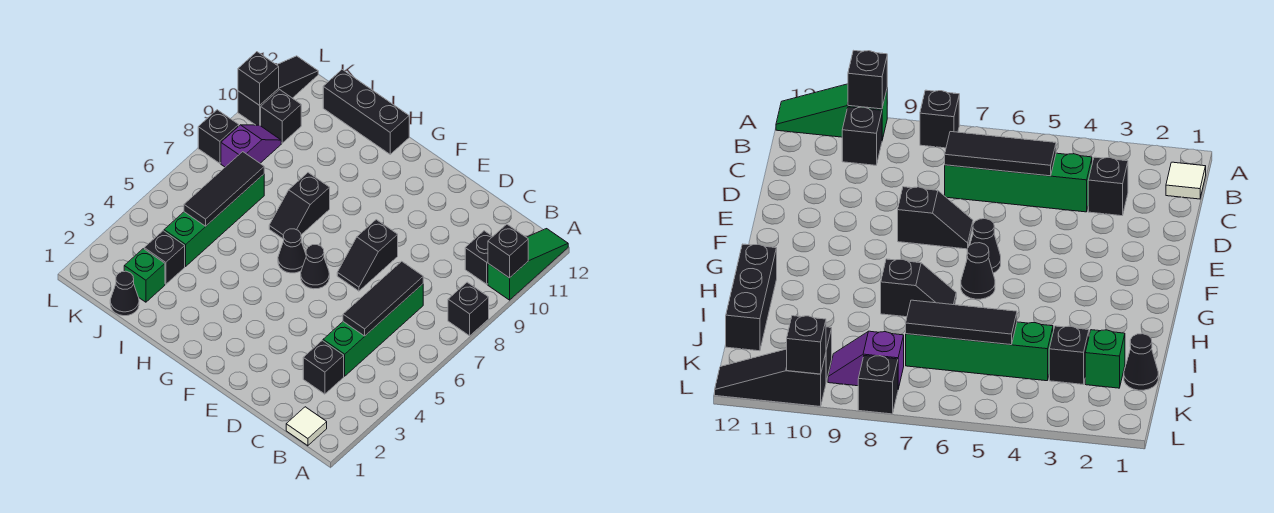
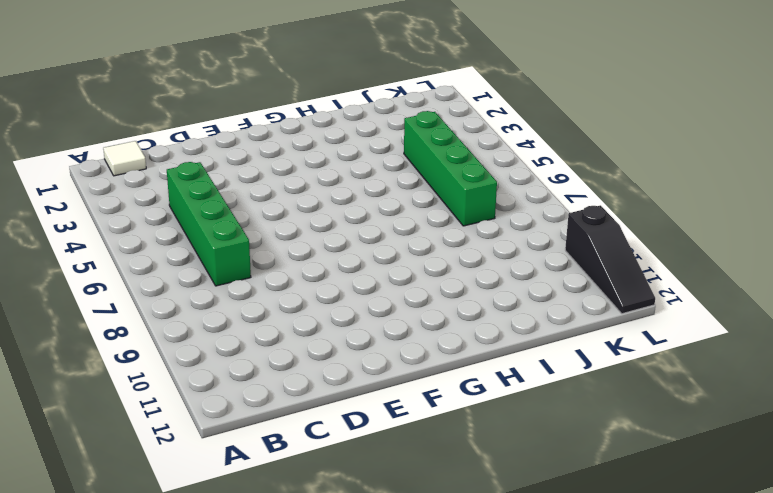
none -> black 1x1 brick [448,282,489,336]
none -> green 1x3 slope [488,229,568,300]
none -> black 1x1 brick [465,231,493,284]

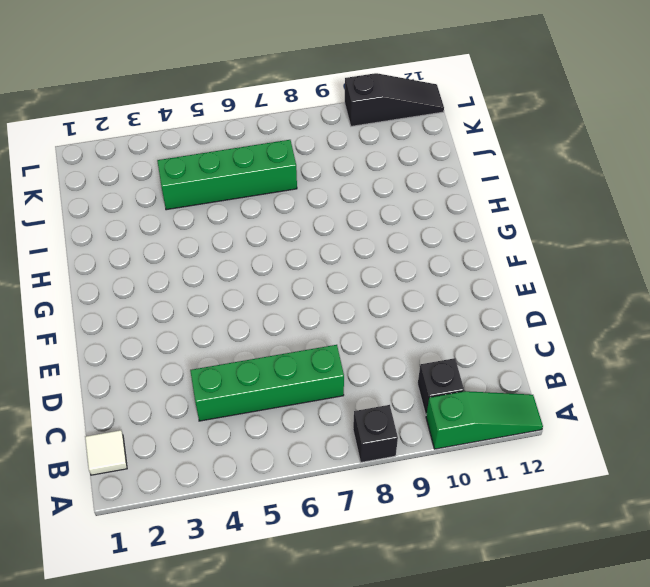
none -> black 1x1 brick [303,341,344,394]
none -> black 1x2 slope [337,220,398,291]
none -> black 1x1 cone [301,245,329,289]

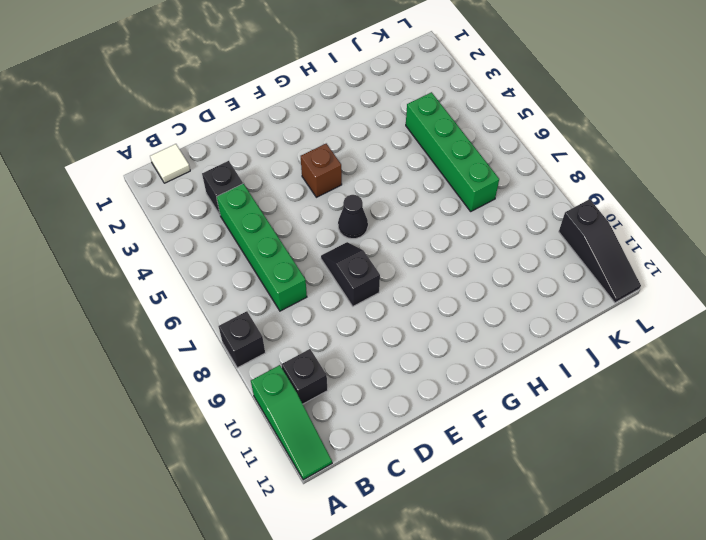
brown 1x1 brick [301,144,342,197] -> none
none -> black 1x1 cone [278,229,306,273]
none -> black 1x2 slope [269,173,330,239]
none -> black 1x3 brick [323,70,409,154]

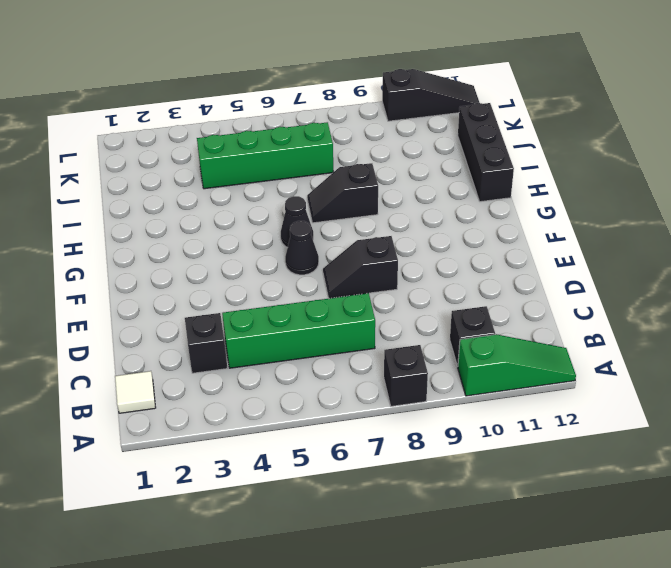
none -> black 1x1 cone [110,271,139,316]
none -> green 1x1 brick [124,249,165,302]
none -> black 1x1 brick [144,231,185,284]

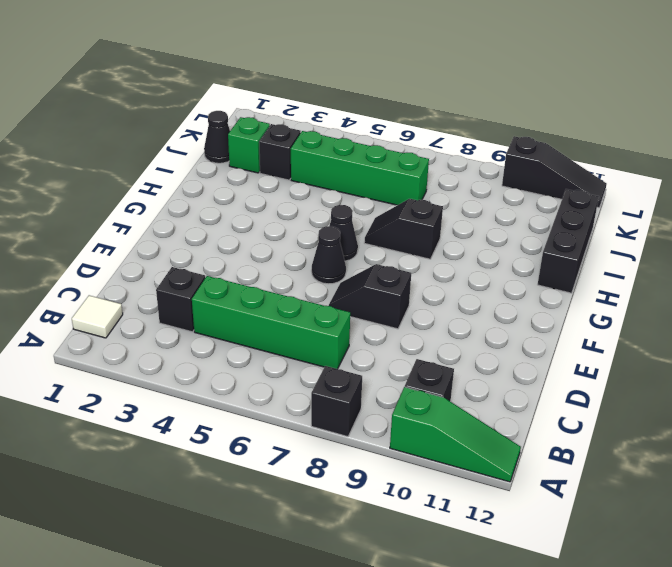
none -> purple 1x2 slope [221,125,281,167]
none -> black 1x1 brick [261,90,301,143]
none -> black 1x1 brick [198,110,239,163]

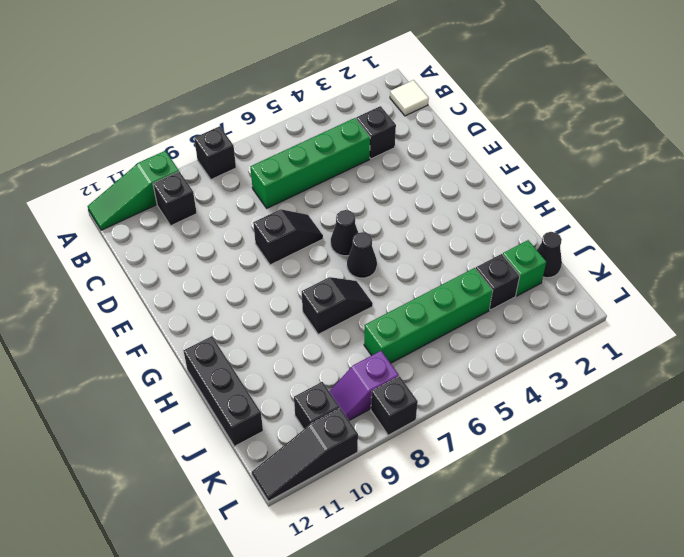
none -> black 1x1 brick [488,224,528,278]
none -> black 1x3 tile [343,261,423,336]
none -> black 1x3 tile [184,152,264,226]

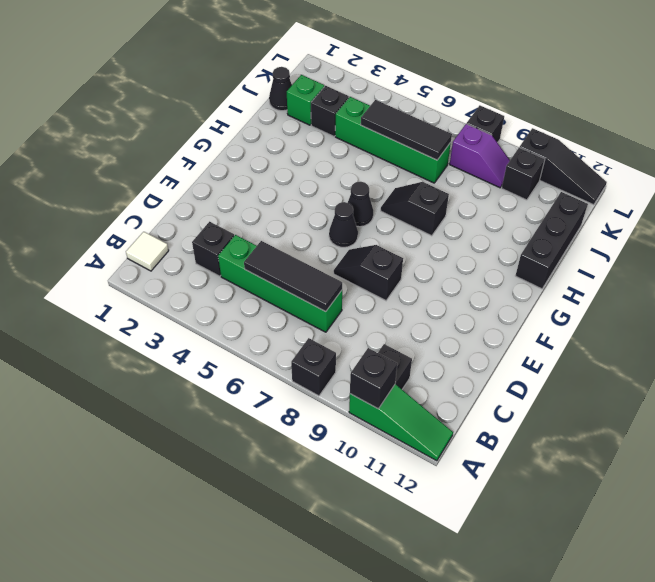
none -> black 1x1 brick [238,52,279,105]

